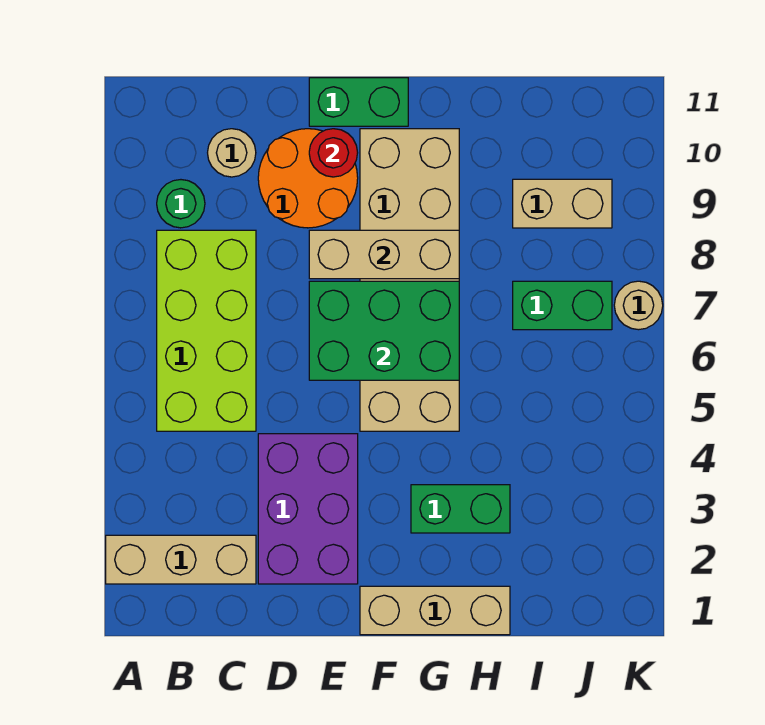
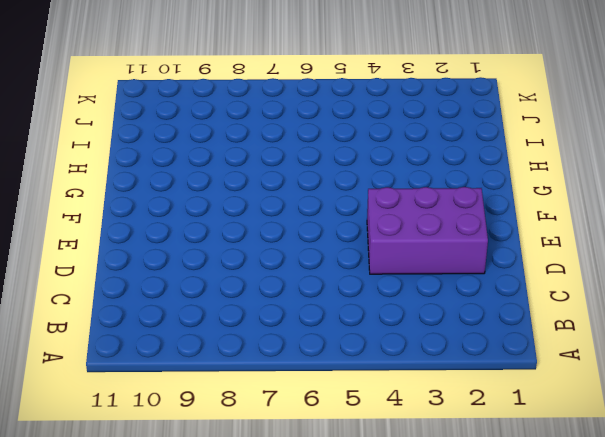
none -> tan 1x3 brick [106,535,256,584]
none -> lime 2x4 brick [157,230,256,431]
none -> green 1x1 round brick [157,180,205,228]

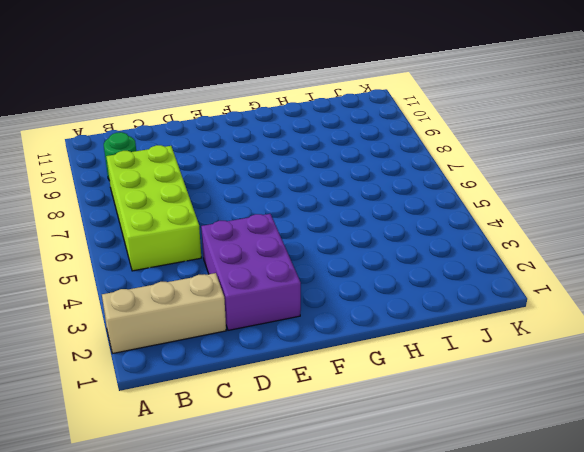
none -> tan 1x1 round brick [208,129,256,177]
none -> orange 2x2 round brick [258,129,358,228]
none -> green 1x2 brick [309,78,408,126]

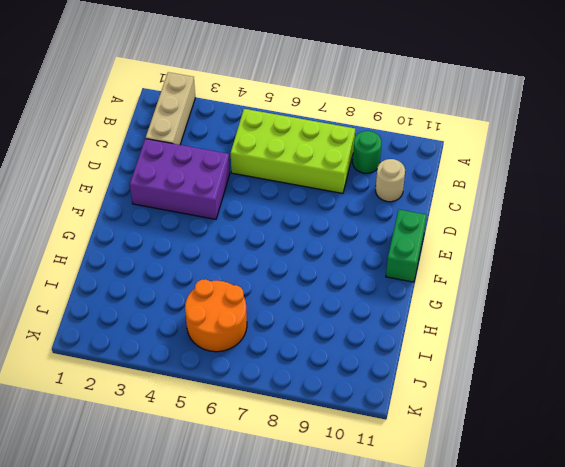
orange 2x2 round brick [185,279,247,352] -> orange 2x2 round brick moved to [258,129,358,228]
none -> tan 1x3 brick [360,586,510,635]
none -> tan 2x6 brick [360,129,459,431]
none -> green 1x2 brick [411,485,510,533]

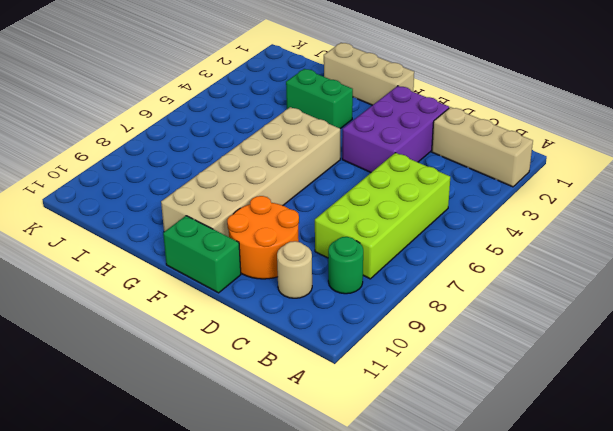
none -> green 1x2 brick [513,281,612,330]
none -> tan 1x2 brick [513,179,612,228]
none -> tan 1x1 round brick [614,281,663,330]

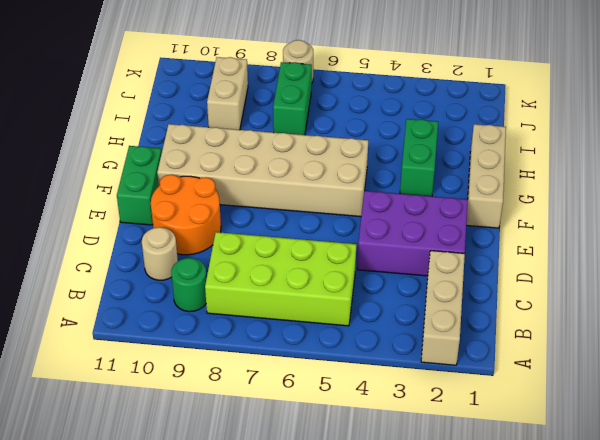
none -> green 2x3 brick [309,281,459,380]
none -> tan 1x3 brick [309,230,459,279]
none -> red 1x1 round brick [309,129,358,177]

